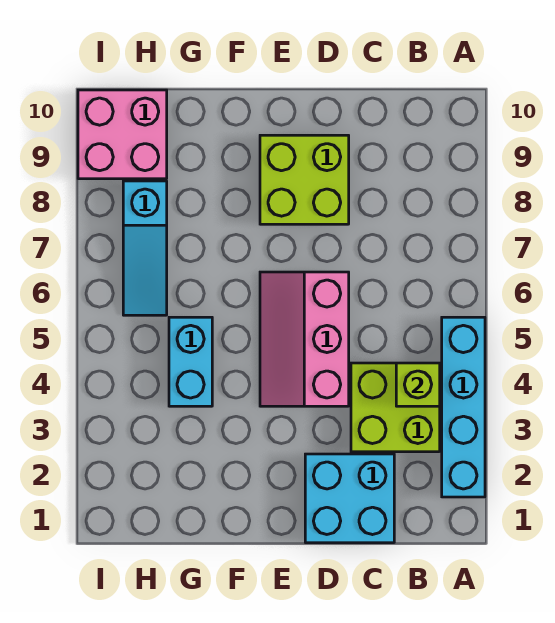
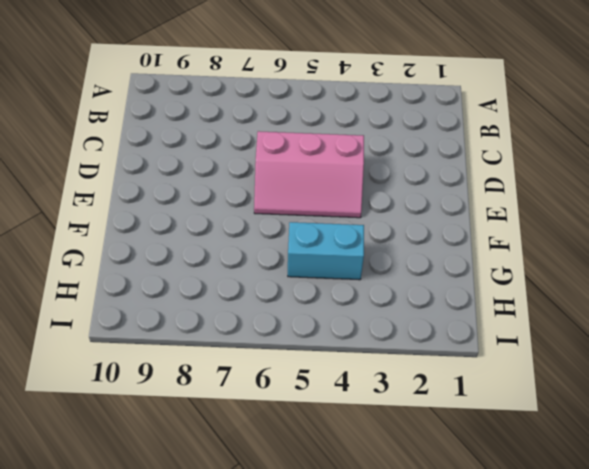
none -> cyan 1x4 brick [442,317,485,497]
none -> lime 2x2 brick [351,363,440,452]

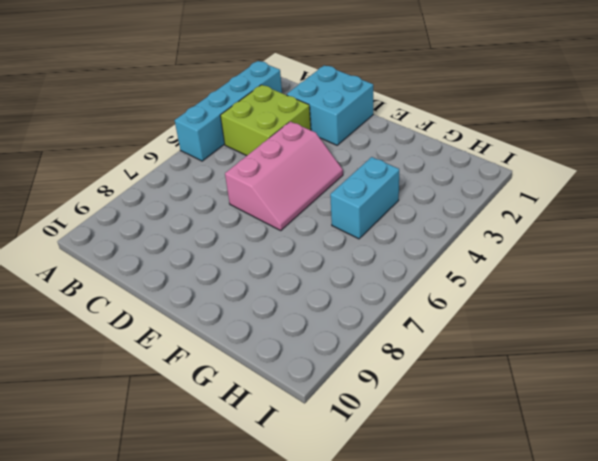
none -> lime 2x2 brick [260,135,349,224]
none -> cyan 1x3 slope [123,181,167,315]

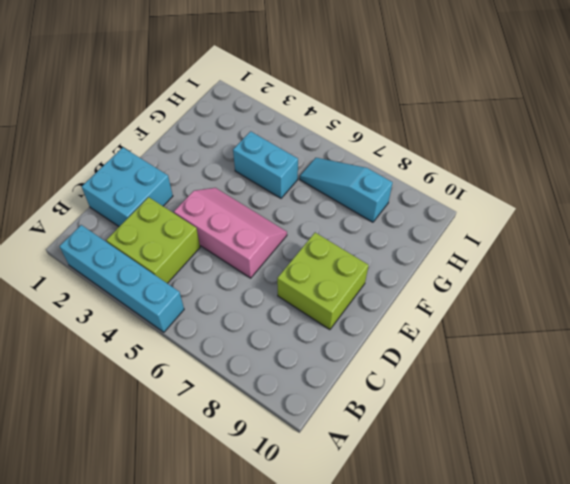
none -> pink 2x2 brick [78,90,167,179]
none -> lime 1x1 brick [396,363,440,406]

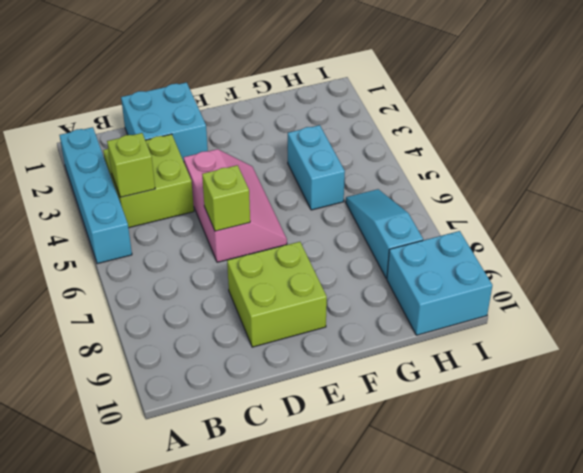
lime 1x1 brick [202,165,250,231] -> none
cyan 2x2 brick [387,231,493,335] -> pink 2x2 brick [78,90,167,179]

